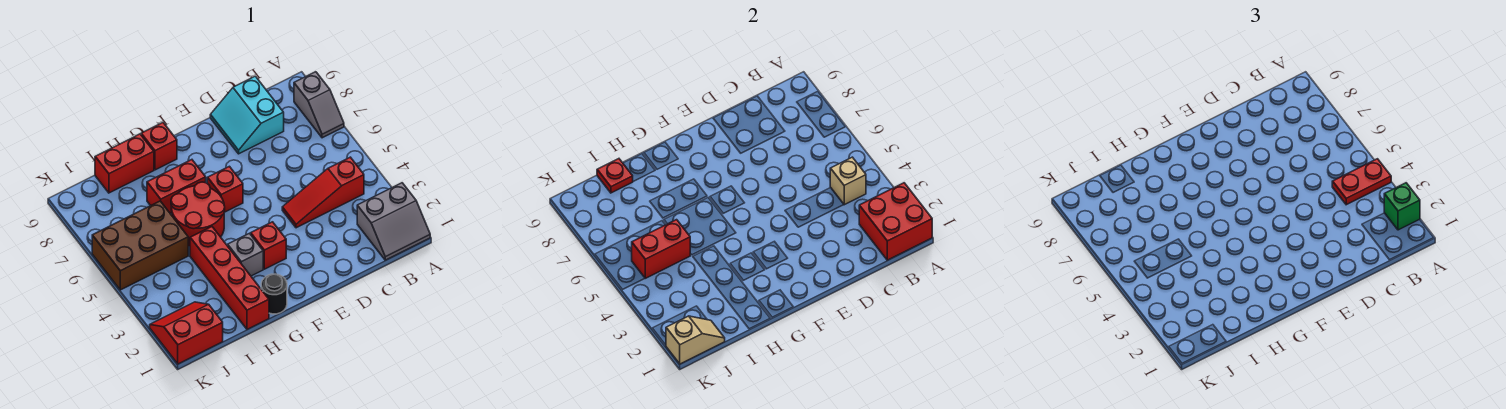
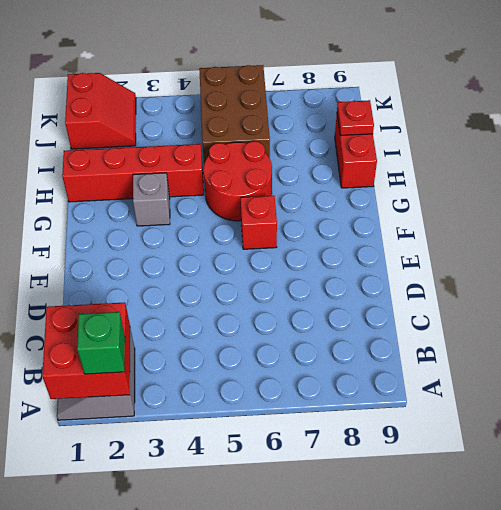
none -> grey 1x2 slope [294,72,344,138]
none -> red 1x3 slope [282,157,364,228]
none -> cyan 2x2 slope [210,76,284,154]

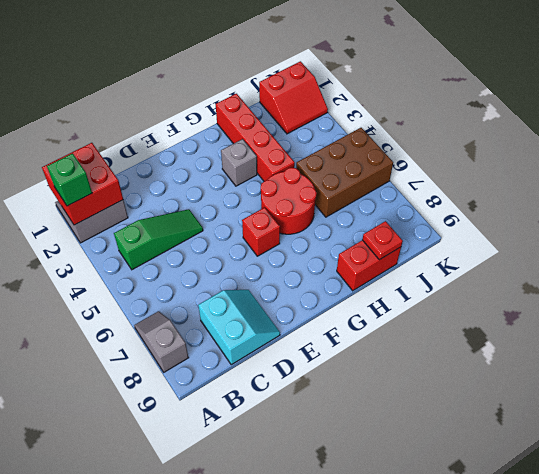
green 1x3 slope [114,209,203,270] -> red 1x3 slope [282,157,364,228]
none -> red 1x1 brick [251,222,286,269]
none -> black 1x1 round brick [261,274,287,314]
none -> red 1x2 brick [147,160,206,214]

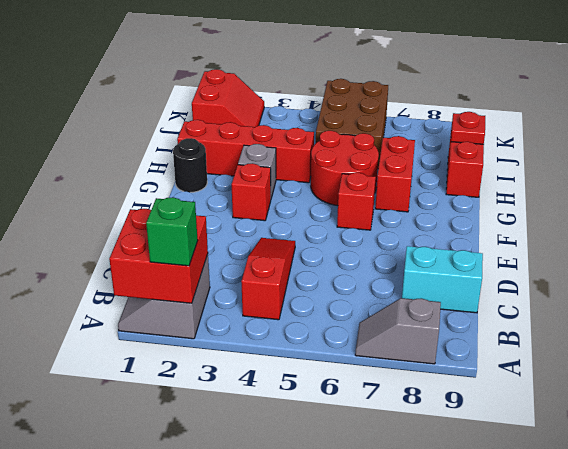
none -> red 1x1 brick [141,123,177,170]
none -> tan 1x1 brick [830,157,866,205]
none -> red 1x2 brick [632,220,690,278]

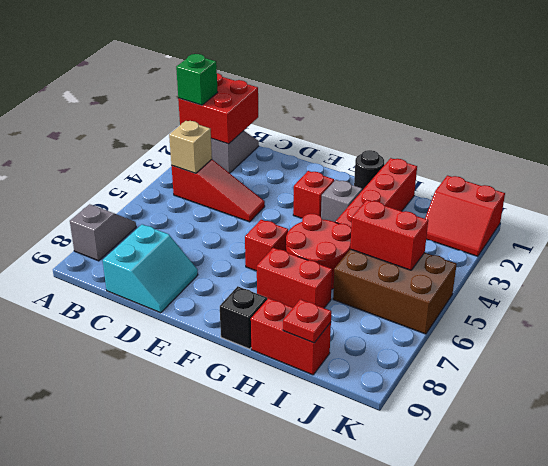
black 1x1 brick [220,286,267,349] -> red 1x1 brick [141,123,177,170]
none -> tan 1x2 slope [666,316,725,364]
none -> red 1x2 plate [1332,159,1391,205]

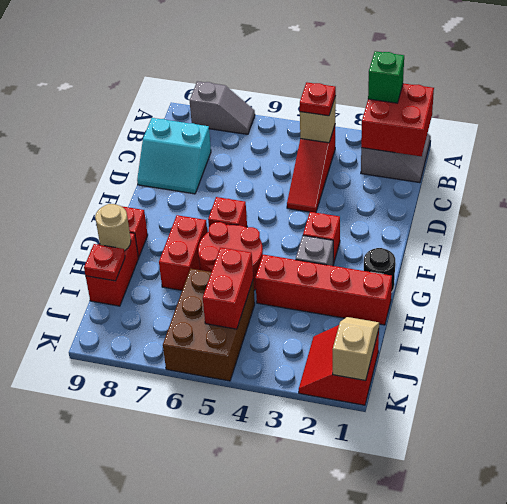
red 1x1 plate [300,82,336,116] -> red 1x2 plate [1332,159,1391,205]
tan 1x1 round brick [95,204,131,251] -> none

